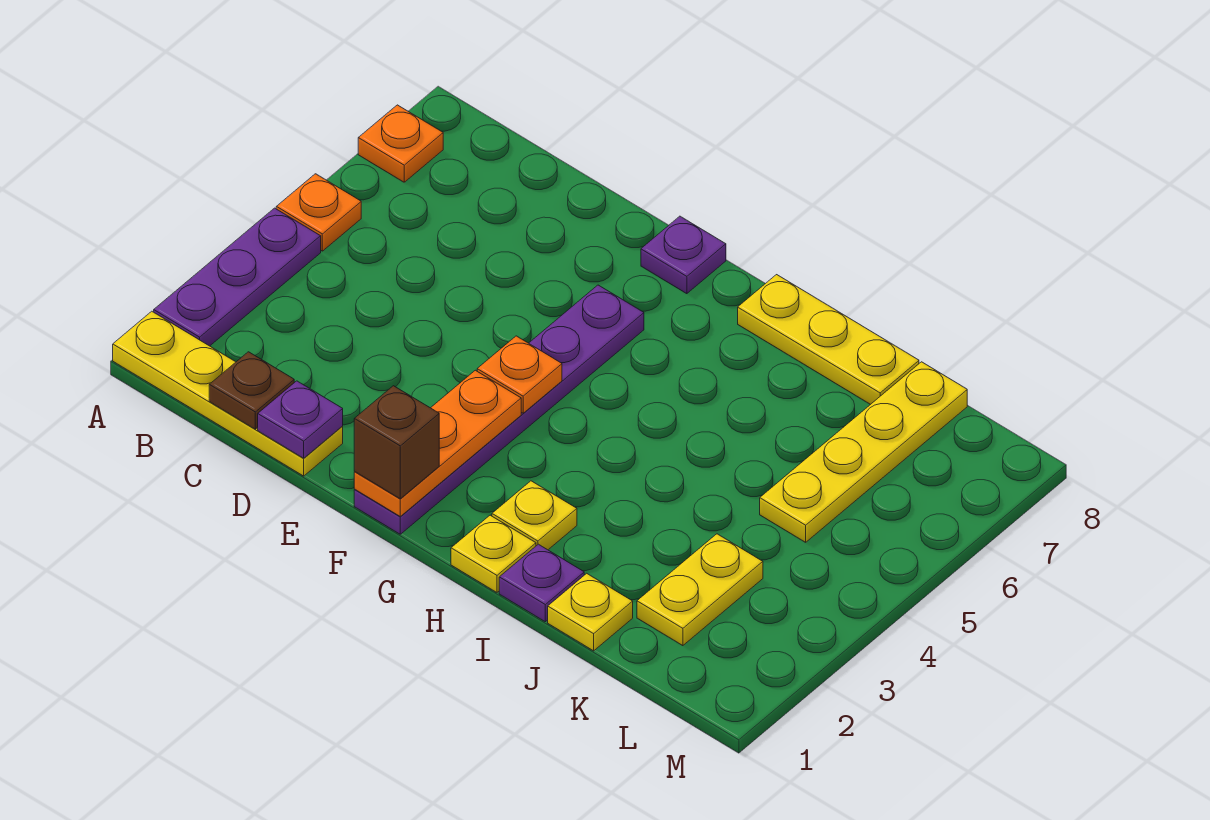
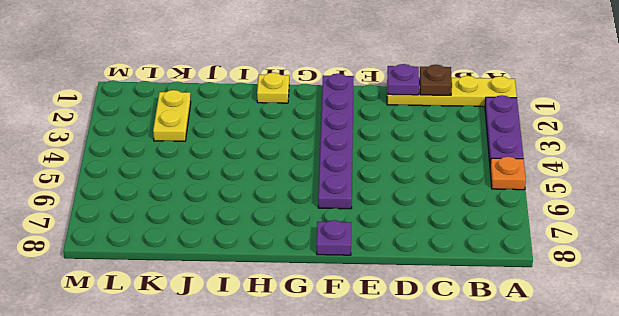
none -> orange 1x1 plate [358,105,443,182]
none -> yellow 1x1 plate [492,481,577,550]
none -> yellow 1x3 plate [738,275,919,404]

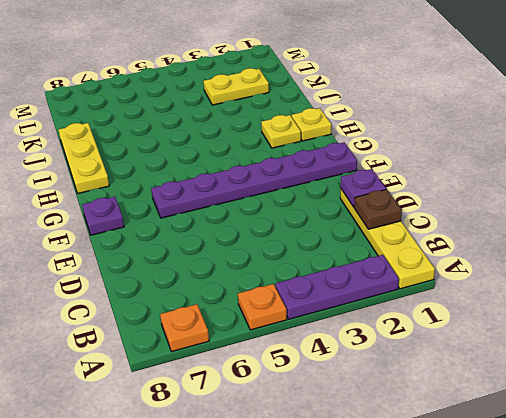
none -> purple 1x1 plate [499,544,584,622]
none -> yellow 1x1 plate [548,573,633,651]
none -> yellow 1x4 plate [760,362,967,542]

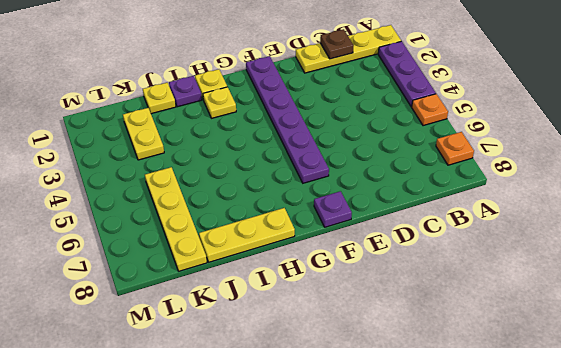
none -> purple 1x1 plate [258,381,343,458]
none -> orange 1x3 plate [354,370,521,516]
none -> orange 1x1 plate [477,336,562,413]

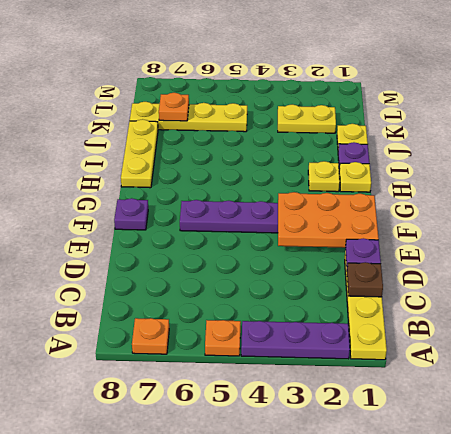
orange 2x3 plate [278,192,379,248] -> orange 1x3 plate [354,370,521,516]
orange 1x1 plate [159,93,189,121] -> orange 1x1 plate moved to [477,336,562,413]
none -> brown 1x1 brick [354,386,439,499]

